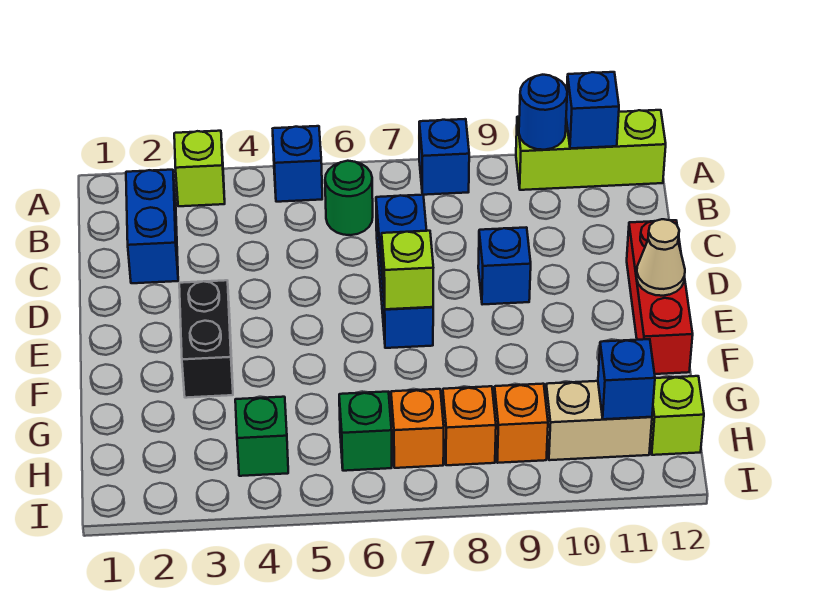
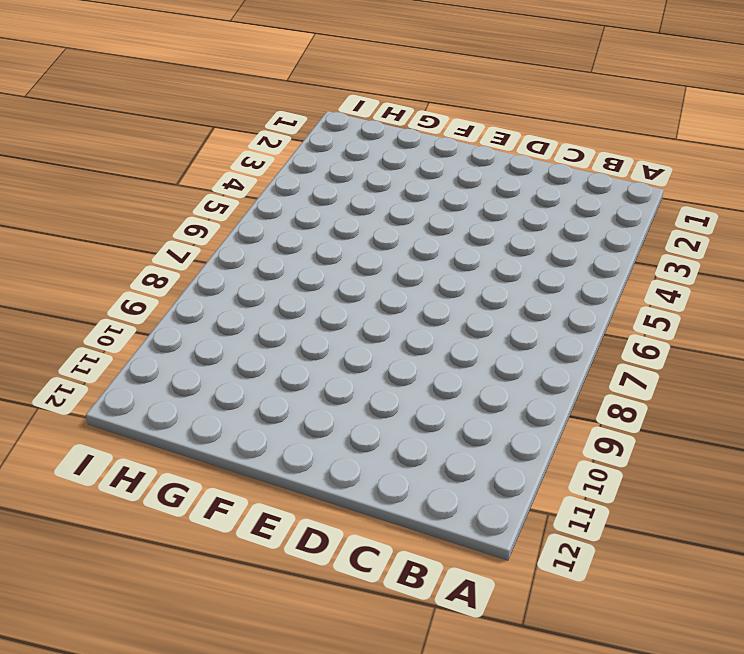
none -> lime 1x1 brick [174,131,225,206]
none -> blue 1x1 brick [273,126,322,202]
none -> blue 1x1 brick [419,119,469,195]

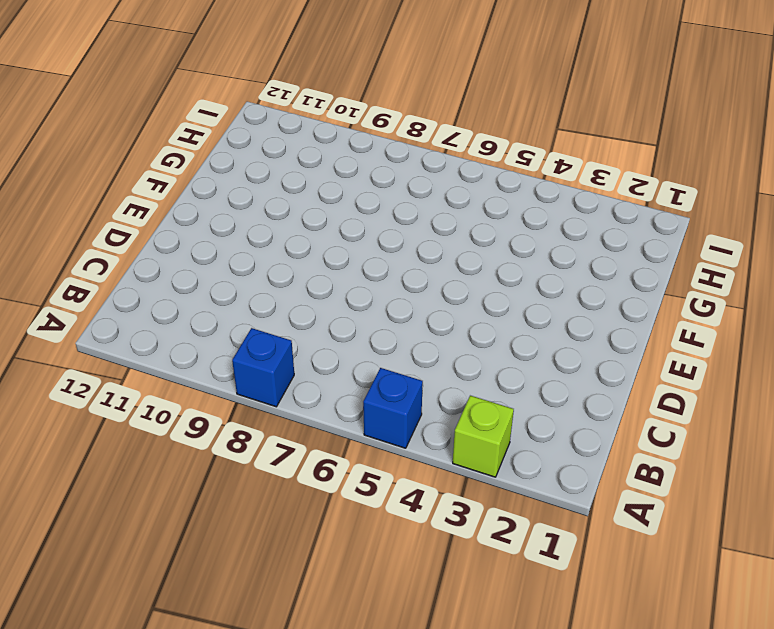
none -> lime 1x3 brick [516,110,666,190]
none -> blue 1x2 brick [126,170,178,283]
none -> green 1x1 round brick [325,161,373,235]

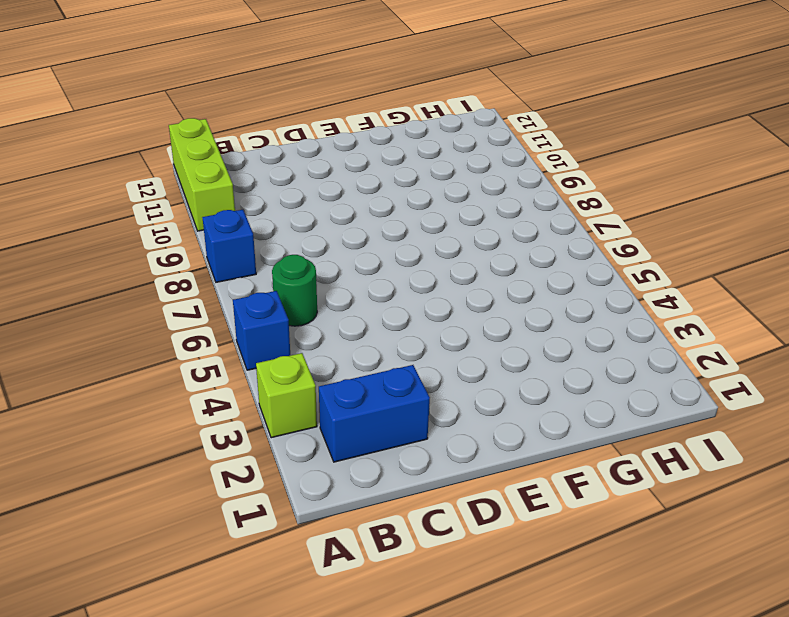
none -> blue 1x3 brick [376,195,433,348]
none -> blue 1x1 brick [478,227,531,305]
none -> red 1x3 brick [627,220,693,374]

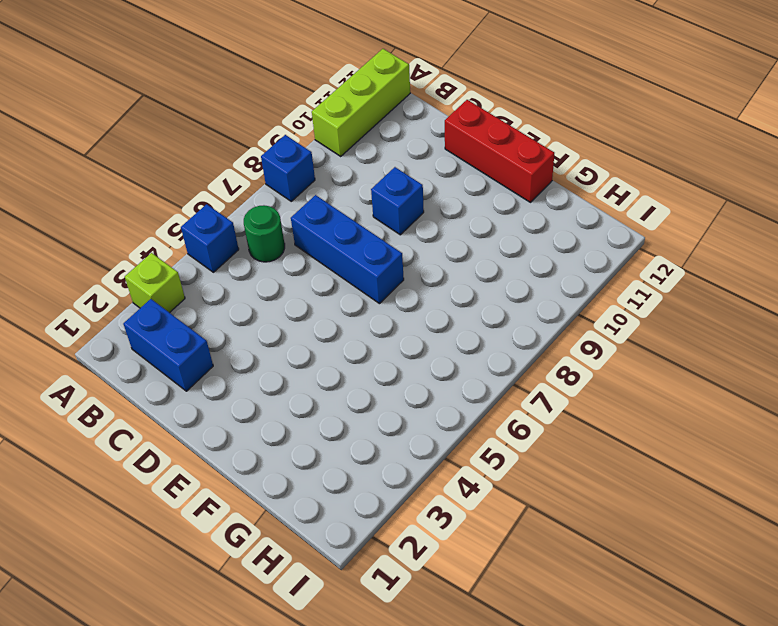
none -> black 1x2 brick [179,280,233,398]
none -> green 1x1 brick [235,397,288,476]
none -> green 1x1 brick [339,392,392,471]

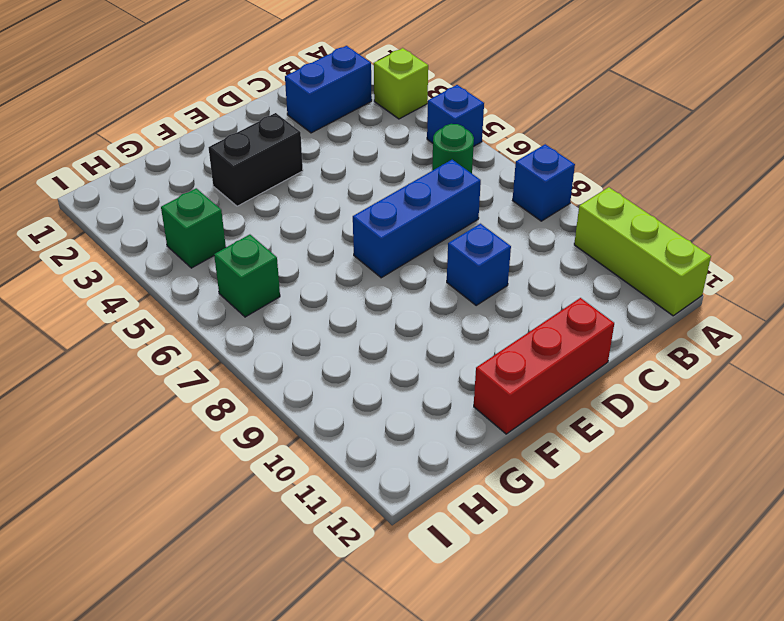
none -> orange 1x1 brick [391,389,444,468]
none -> orange 1x1 brick [443,386,496,465]
none -> orange 1x1 brick [494,384,548,463]

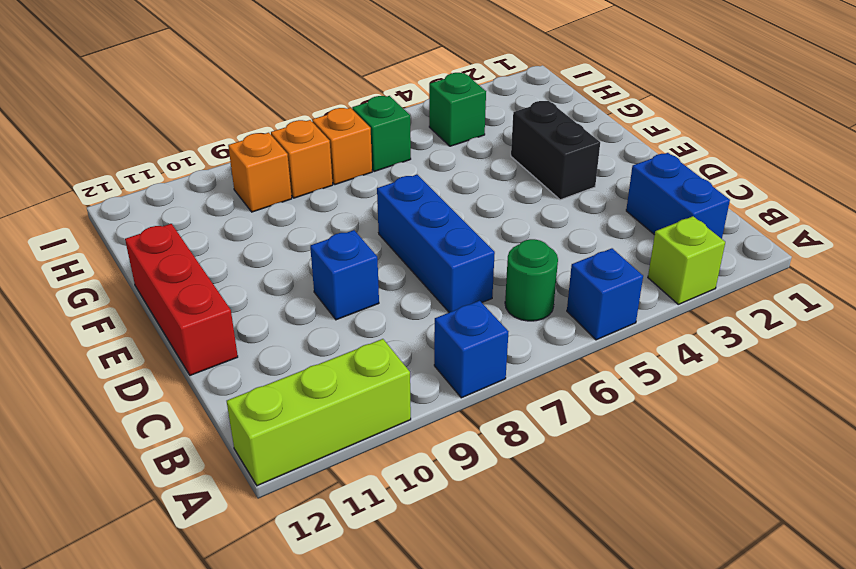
none -> tan 1x2 brick [546,381,652,460]
none -> lime 1x1 brick [650,376,704,455]
none -> blue 1x1 round brick [519,75,567,150]

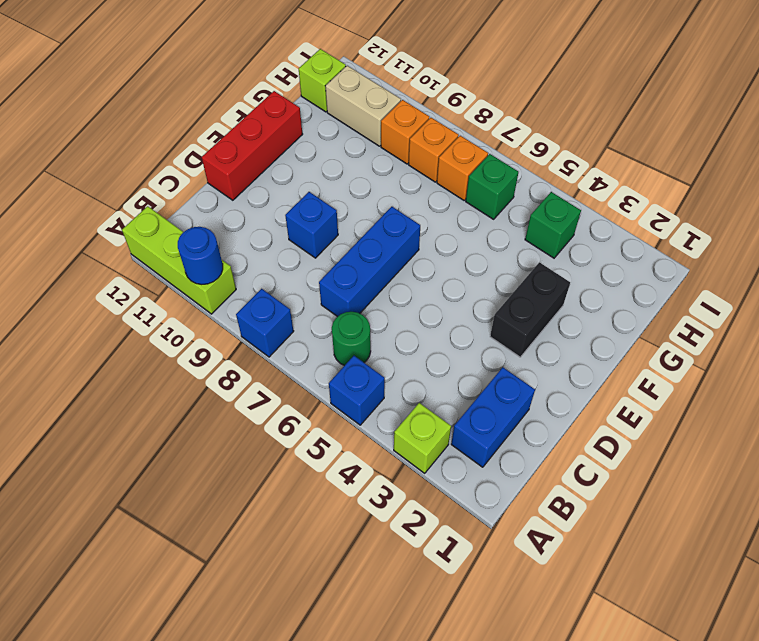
none -> blue 1x1 brick [566,72,619,148]
none -> lime 1x1 brick [382,231,433,309]
none -> tan 1x1 cone [636,219,685,296]

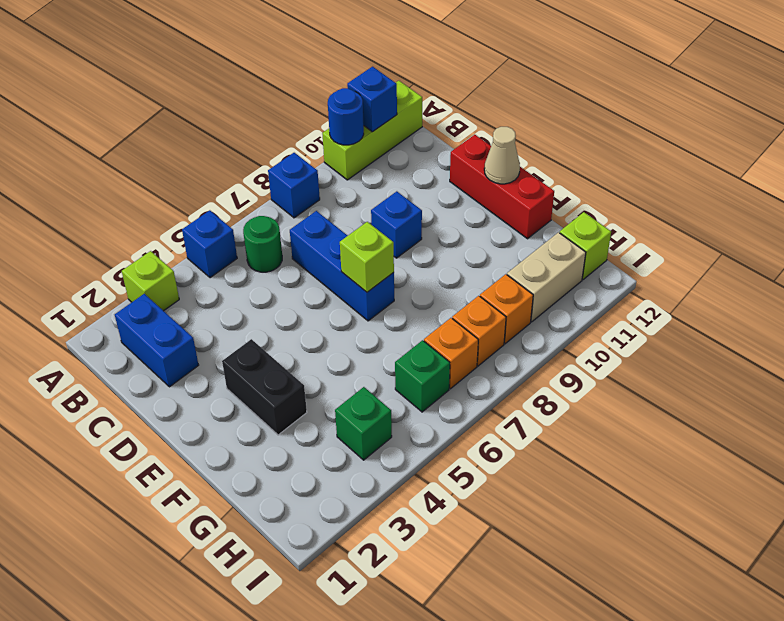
none -> blue 1x1 brick [598,339,655,419]

